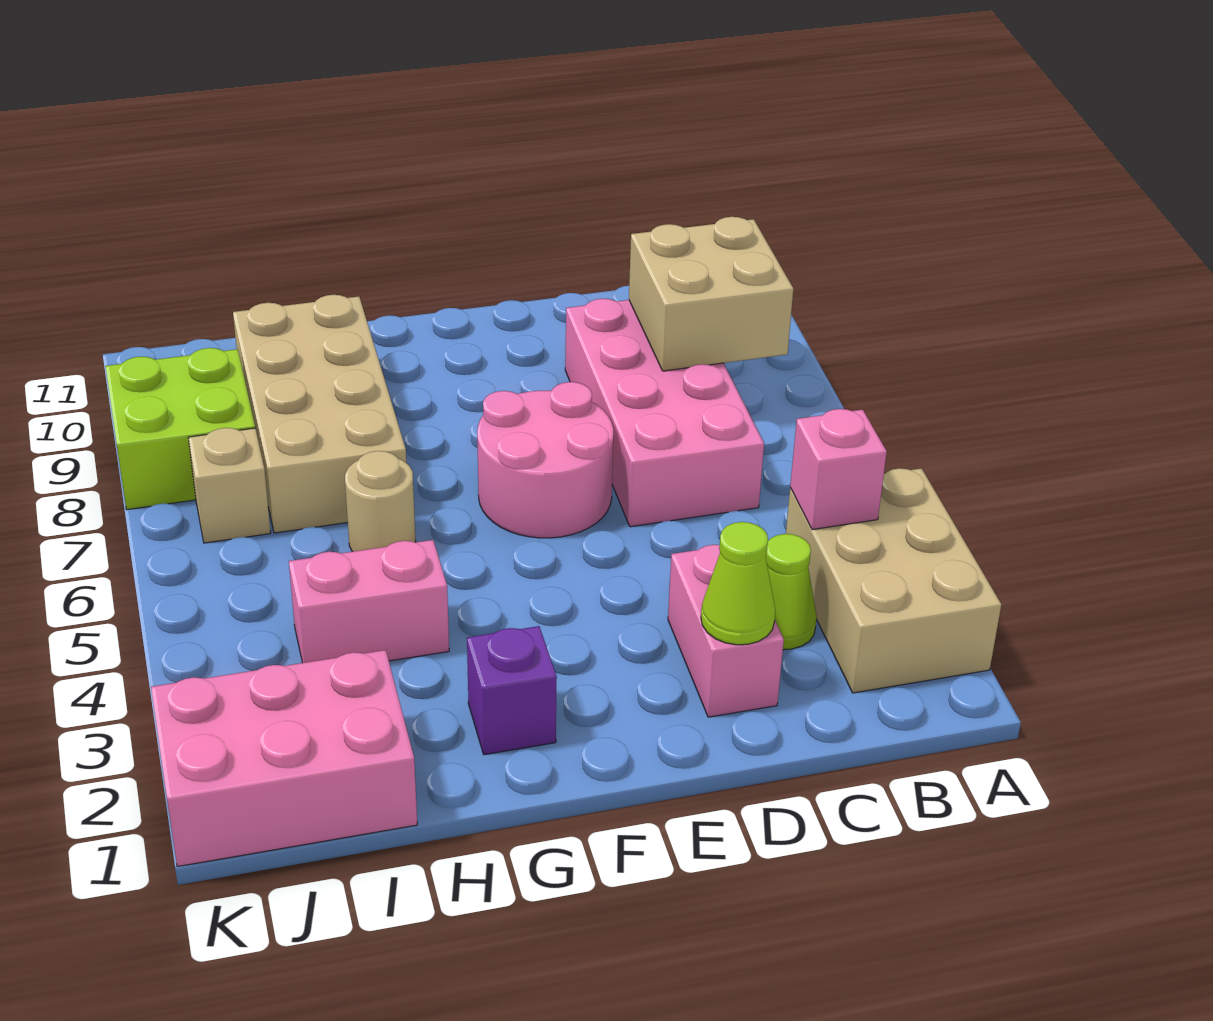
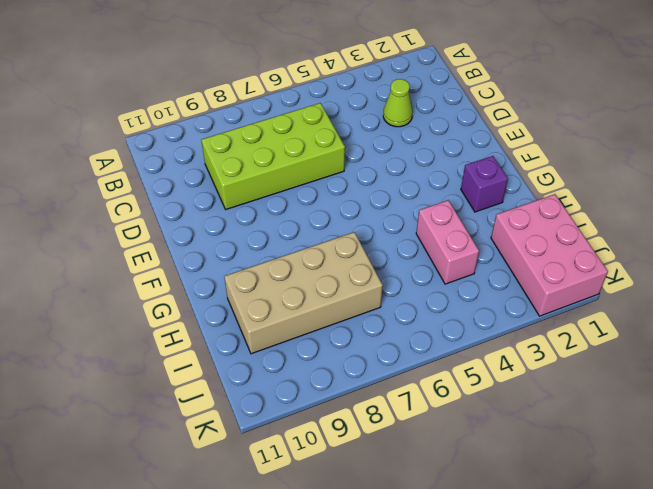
lime 2x4 brick [202,103,345,209] -> pink 2x4 brick [565,299,764,527]
none -> tan 2x3 brick [786,468,1001,693]
none -> pink 1x2 brick [668,545,784,717]
none -> pink 2x2 round brick [477,382,613,538]

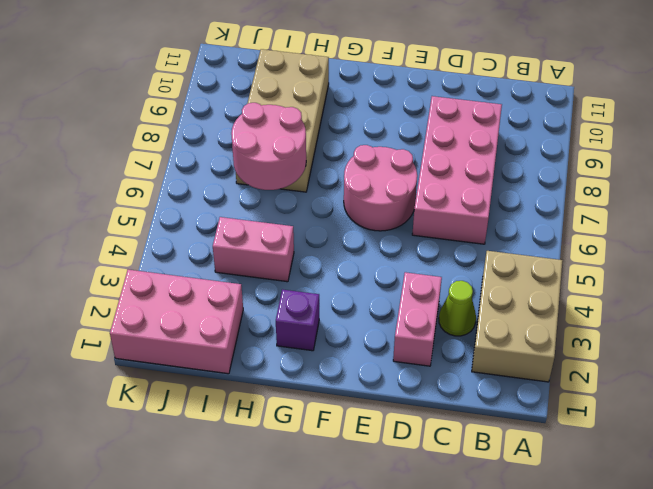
pink 2x2 round brick [231,103,306,190] -> none
none -> tan 1x1 round brick [345,451,416,552]
none -> tan 1x1 brick [188,428,271,543]
none -> lime 2x2 brick [106,348,255,510]

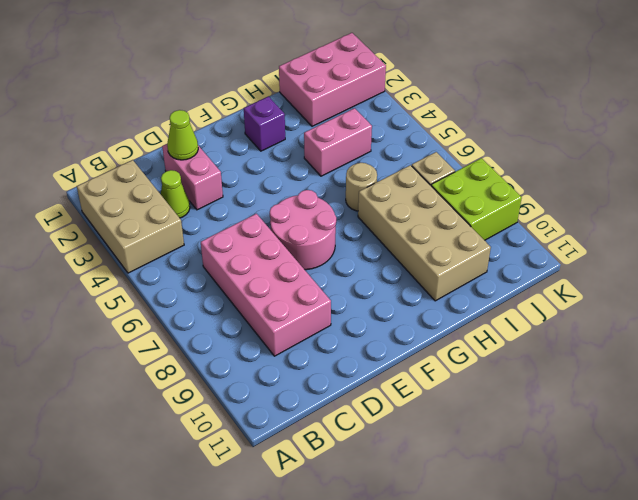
none -> pink 1x1 brick [790,409,887,530]
none -> tan 2x2 brick [629,217,793,371]

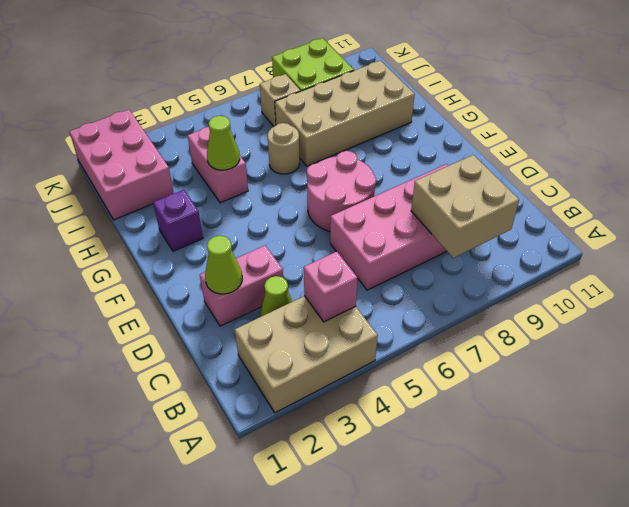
lime 1x1 cone [207,116,240,170] -> none

